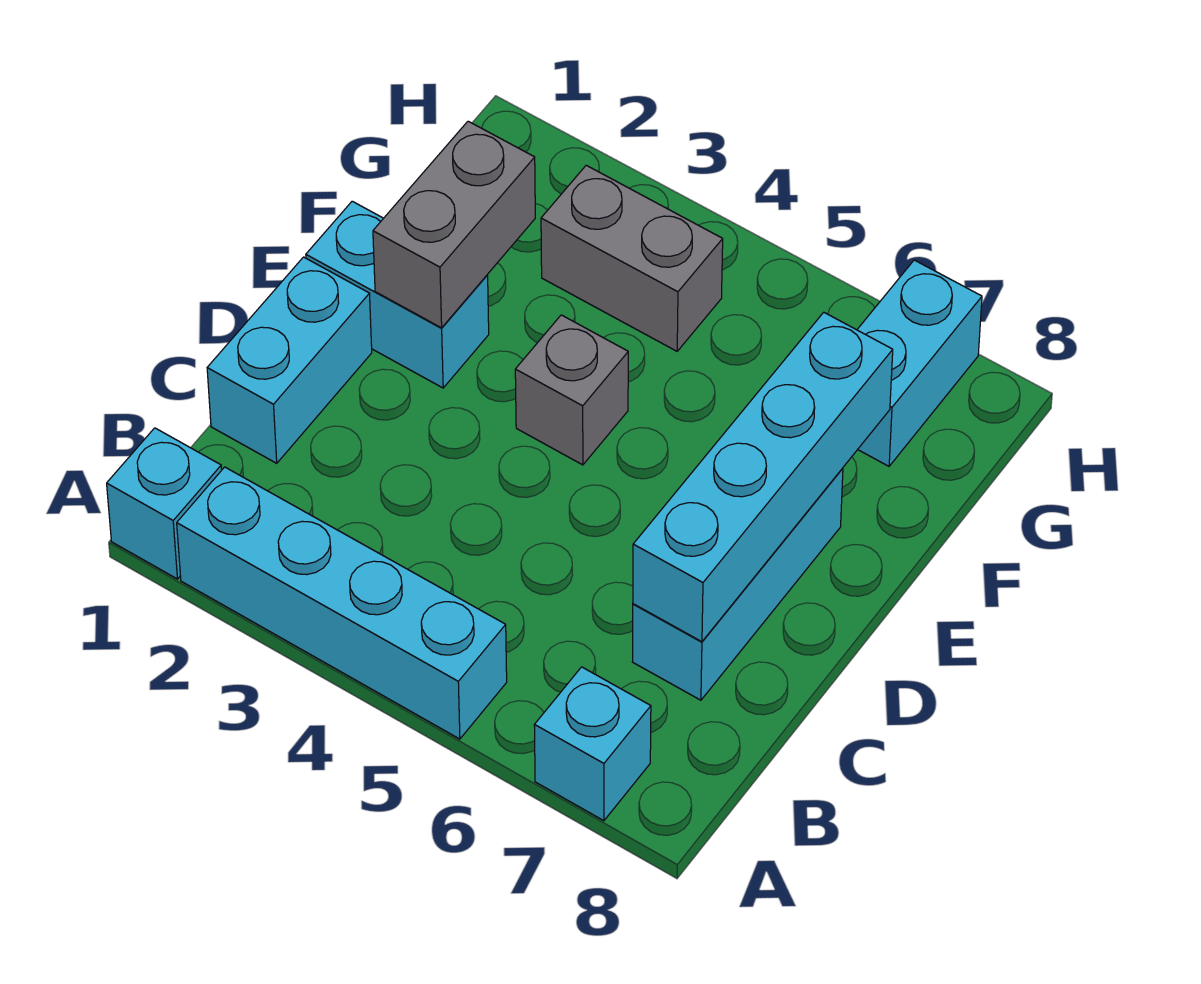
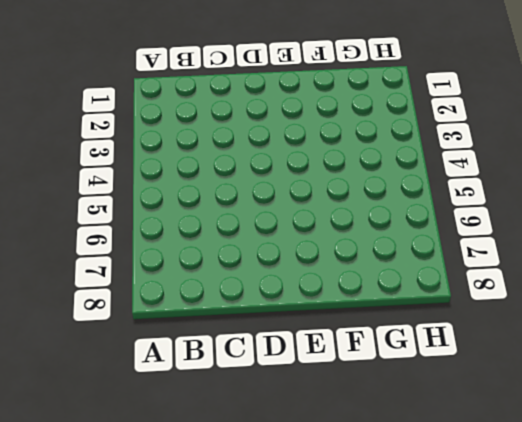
none -> cyan 1x1 brick [107,428,222,579]
none -> cyan 1x4 brick [177,467,507,739]

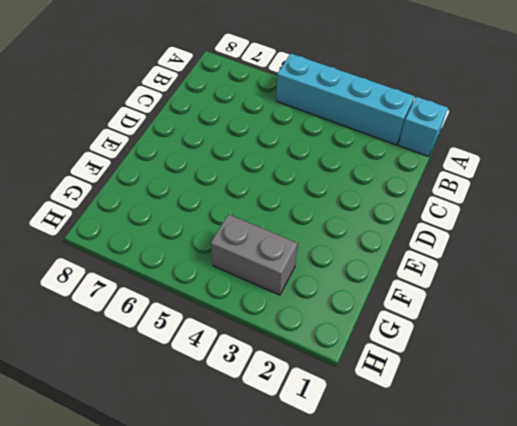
none -> cyan 1x1 brick [534,667,651,821]
none -> cyan 1x2 brick [207,257,372,463]

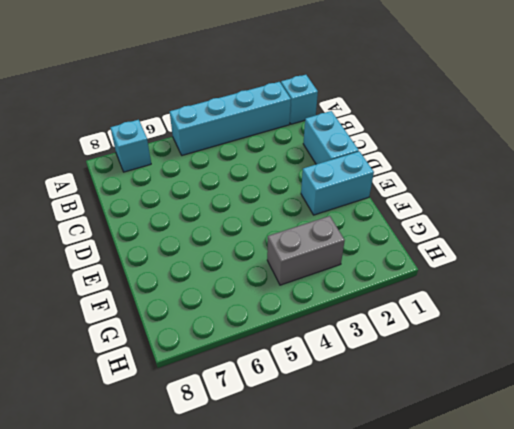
none -> cyan 1x3 brick [633,468,843,700]
none -> grey 1x1 brick [515,315,628,465]

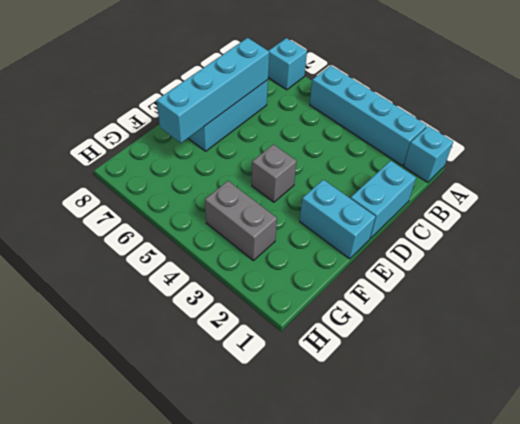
none -> cyan 1x2 brick [857,260,982,466]
none -> grey 1x2 brick [373,121,535,328]

